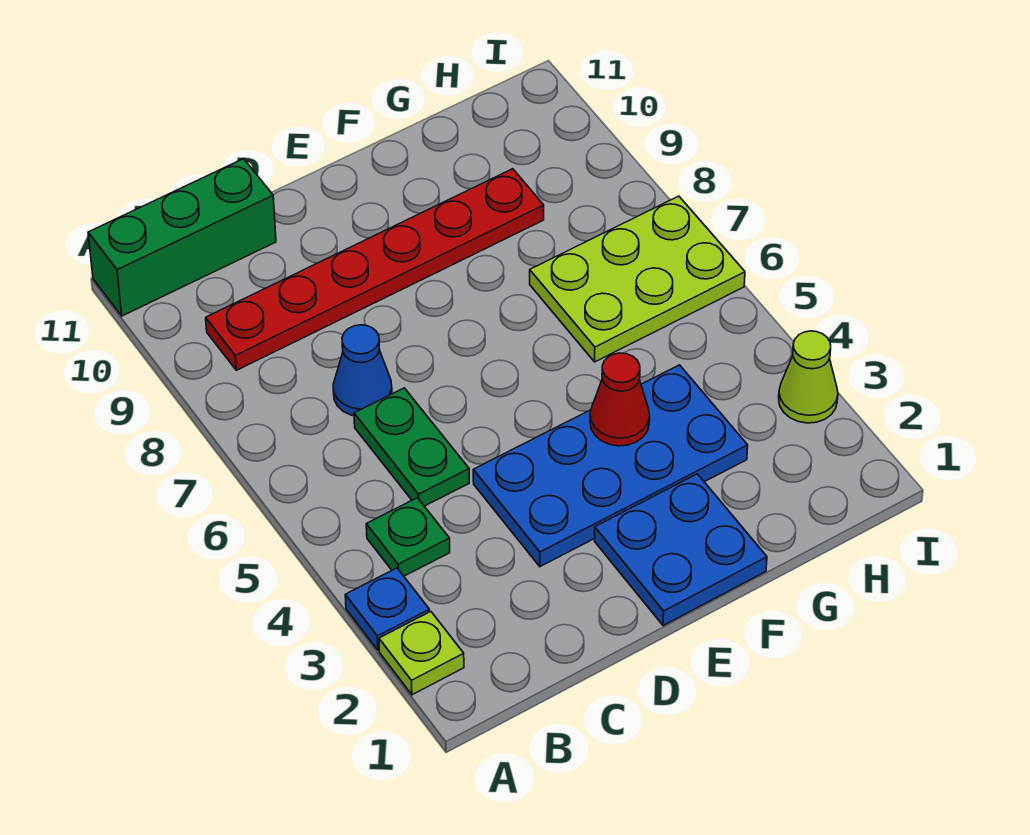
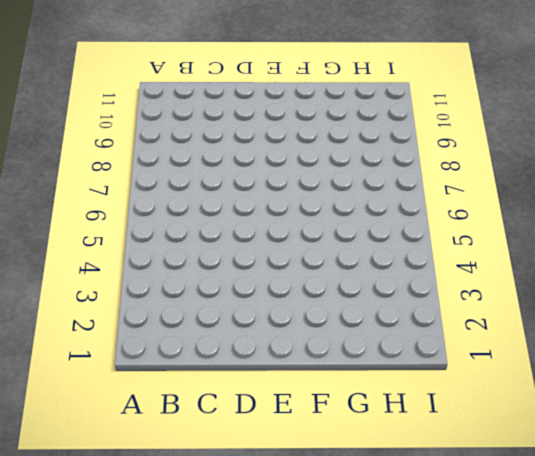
none -> lime 1x1 plate [379,612,464,695]
none -> blue 1x1 plate [345,568,429,650]
none -> green 1x3 brick [88,159,276,316]

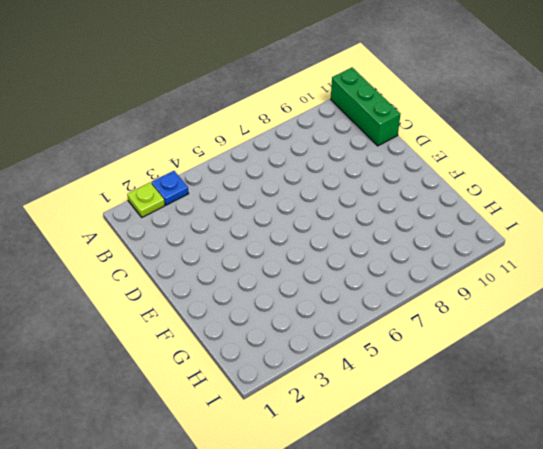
none -> green 1x1 plate [366,498,450,576]
none -> red 1x6 plate [206,169,544,370]
none -> green 1x2 plate [354,388,469,506]

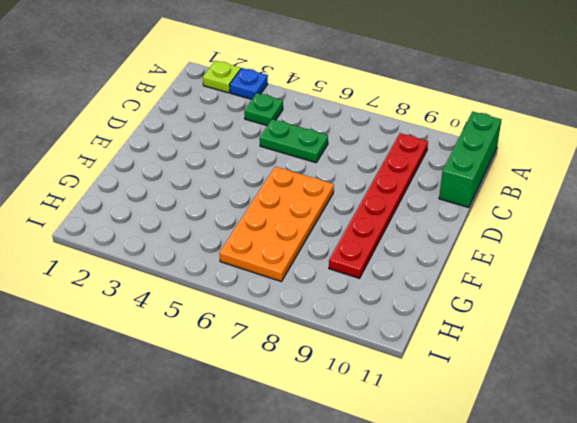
orange 2x4 plate [219,167,334,282] -> lime 2x3 plate [530,196,745,362]
none -> blue 1x1 cone [333,325,392,416]
none -> blue 2x4 plate [473,365,748,567]
none -> blue 2x2 plate [595,474,767,625]

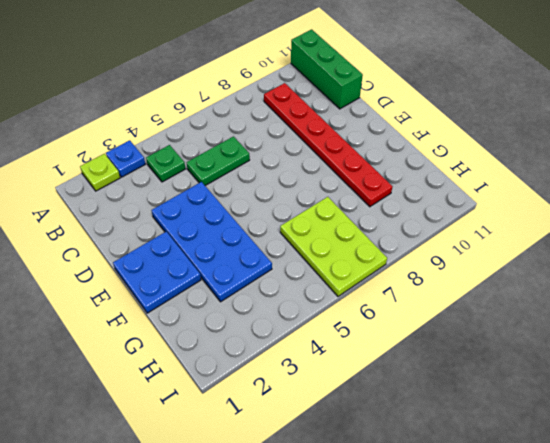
none -> blue 1x1 cone [333,325,392,416]
none -> lime 1x1 cone [779,331,838,423]
none -> red 1x1 cone [590,353,650,446]

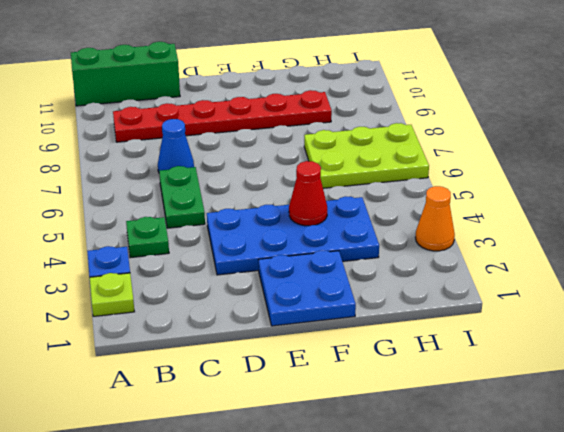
orange 1x1 cone [416,186,455,251] -> lime 1x1 cone [779,331,838,423]

